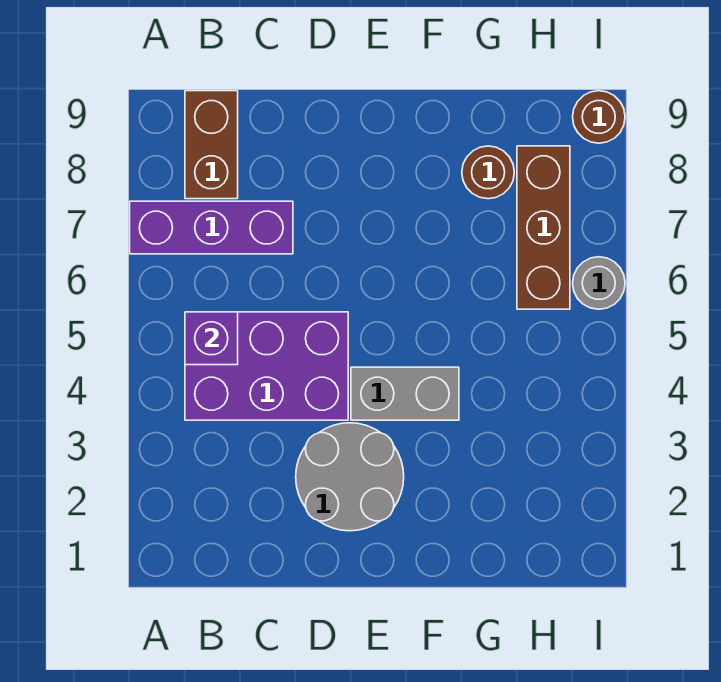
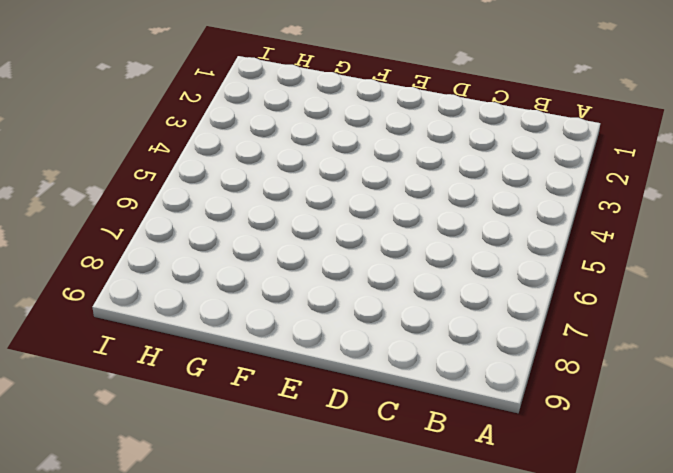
none -> purple 1x3 brick [130,201,293,254]
none -> purple 2x3 brick [185,312,348,420]

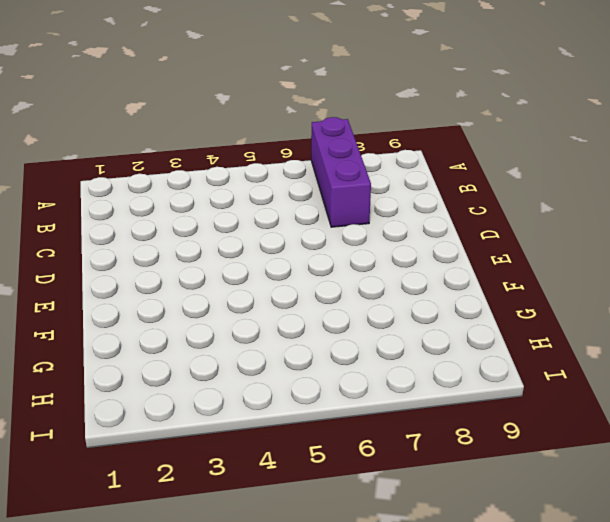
none -> purple 2x3 brick [185,312,348,420]
none -> brown 1x2 brick [185,91,238,199]

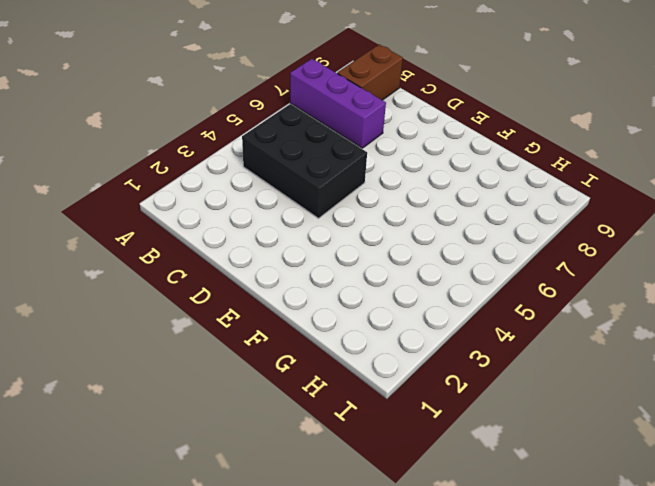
black 2x3 brick [242,104,367,218] -> purple 2x3 brick [185,312,348,420]
none -> grey 2x2 round brick [296,423,404,531]
none -> grey 1x2 brick [351,367,459,420]

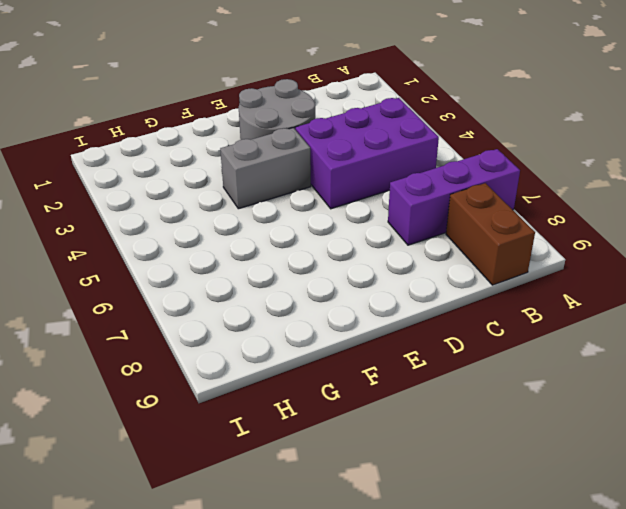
none -> brown 1x1 round brick [462,146,514,199]
none -> brown 1x3 brick [517,146,570,309]

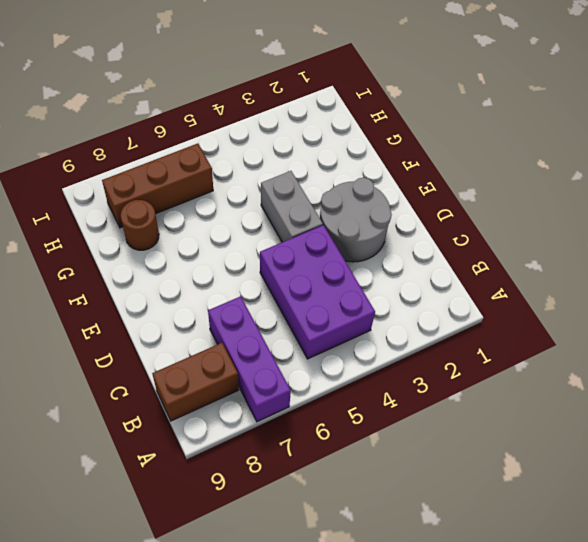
none -> grey 1x1 round brick [573,257,625,309]
none -> brown 1x1 round brick [573,91,625,143]

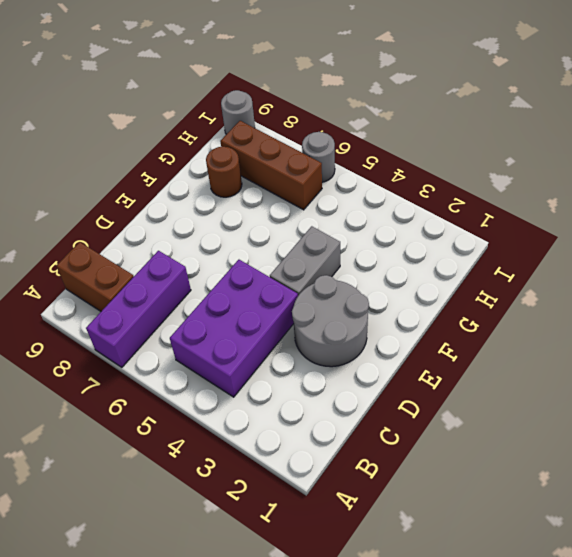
grey 1x1 round brick [221,90,255,134] -> brown 1x1 round brick [573,91,625,143]
none -> purple 1x1 brick [185,312,238,365]

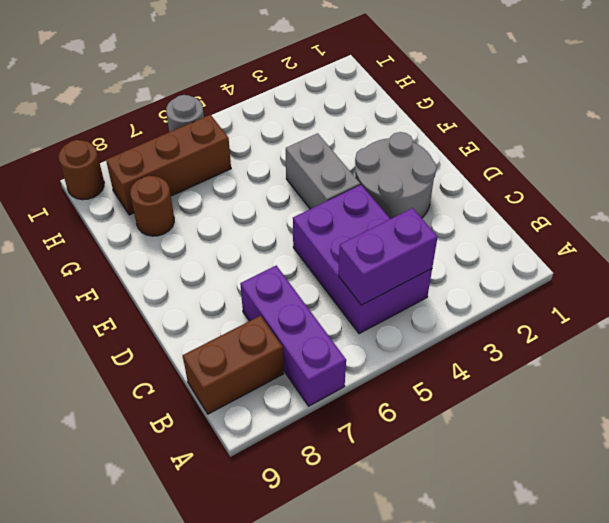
purple 1x2 brick [338,208,438,305] -> purple 1x1 brick [185,312,238,365]

